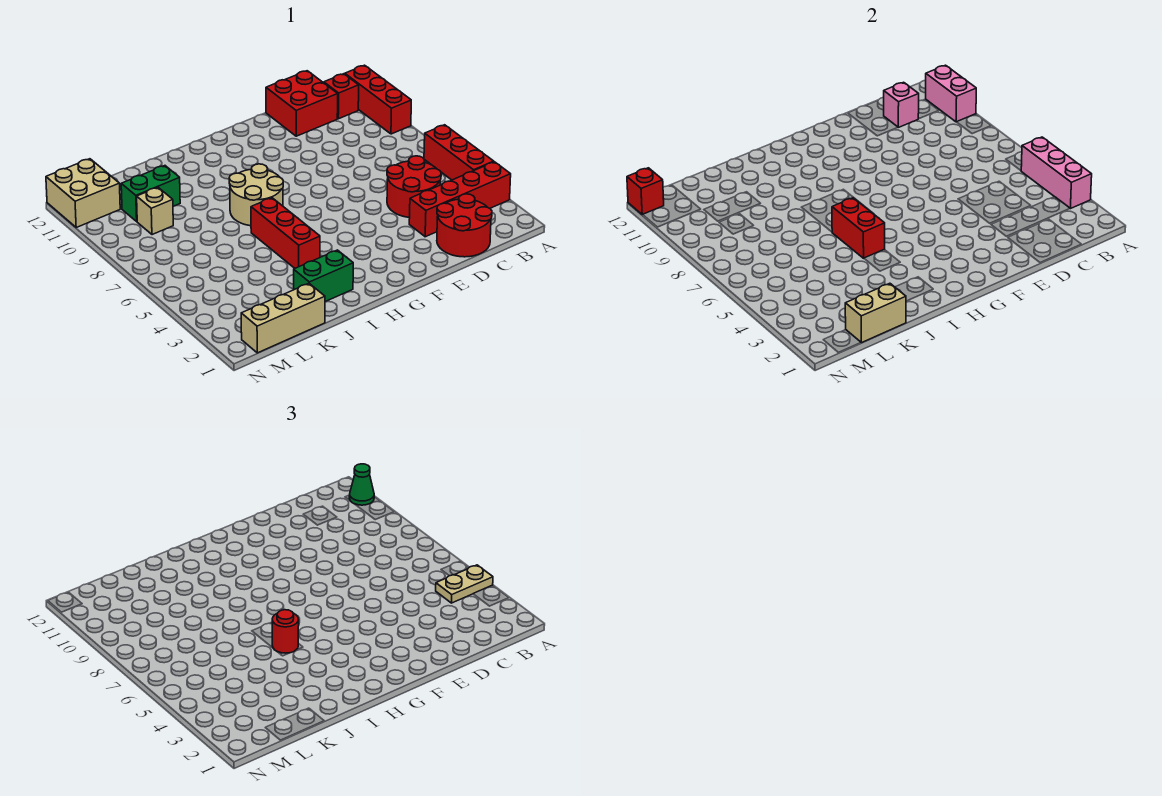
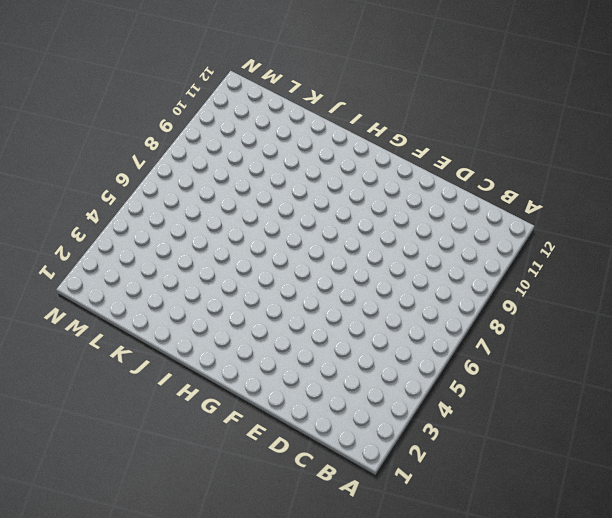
none -> red 1x4 brick [409,162,511,237]
none -> red 1x3 brick [424,125,494,180]
none -> red 1x3 brick [345,65,411,134]

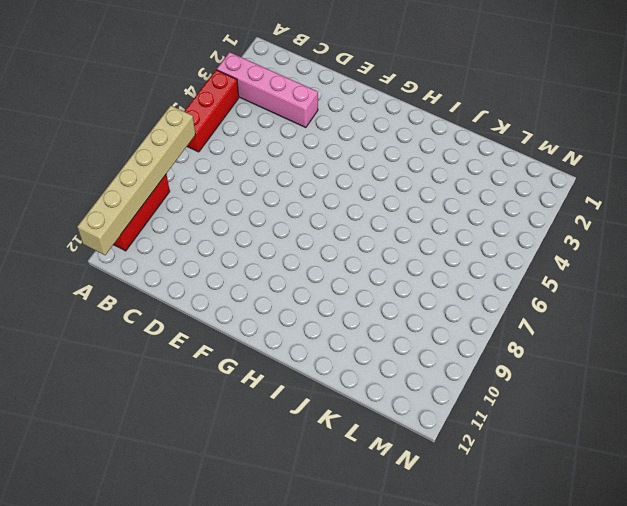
pink 1x4 brick [217,52,318,128] -> red 1x4 brick [409,162,511,237]
tan 1x6 brick [77,106,195,255] -> pink 1x2 brick [926,65,976,122]
none -> red 1x1 brick [324,74,359,119]
none -> red 2x2 round brick [437,194,492,257]
none -> red 2x2 round brick [387,156,441,218]

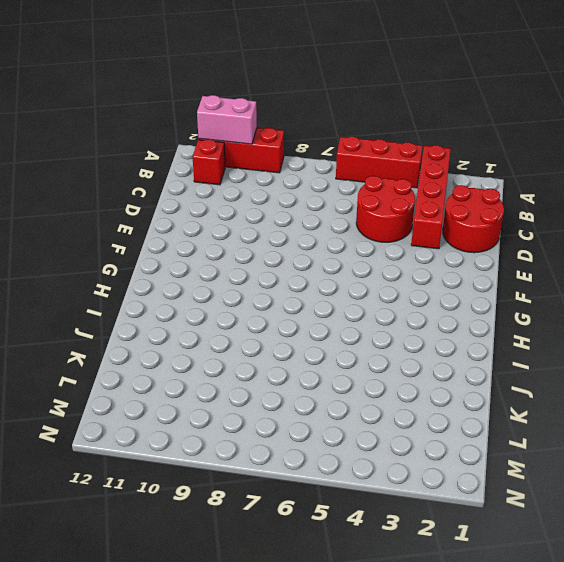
none -> red 2x2 brick [266,71,338,136]
none -> tan 2x2 round brick [229,164,283,226]
none -> green 1x2 brick [294,250,353,302]

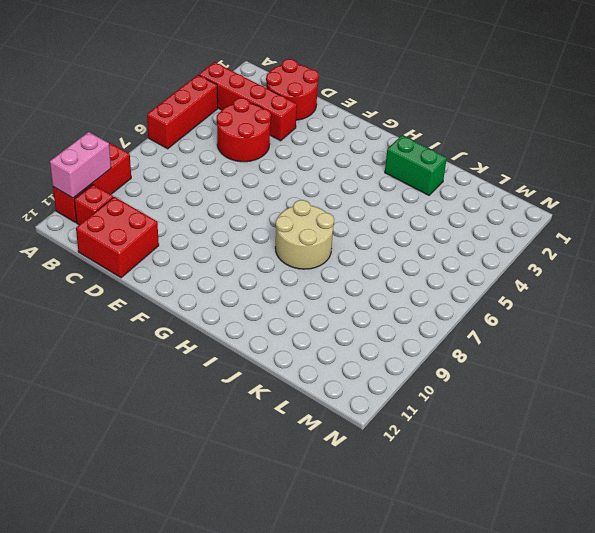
none -> red 1x3 brick [251,198,320,268]
none -> tan 1x3 brick [241,283,325,353]
none -> green 1x2 brick [121,166,180,221]

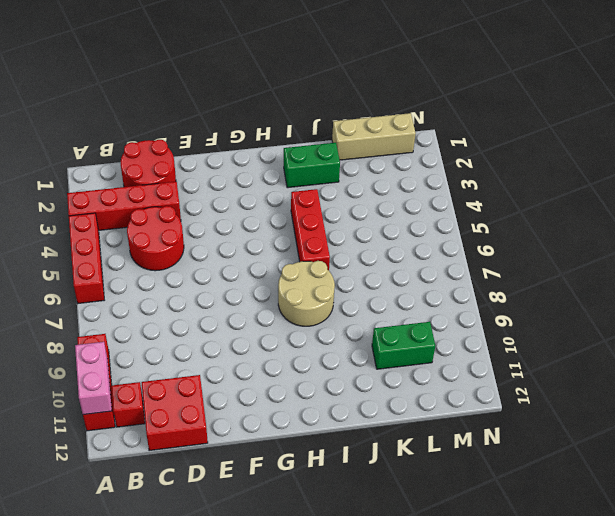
none -> tan 1x1 brick [137,187,173,235]
none -> tan 2x2 brick [46,159,120,227]
none -> pink 1x3 brick [1021,137,1092,209]

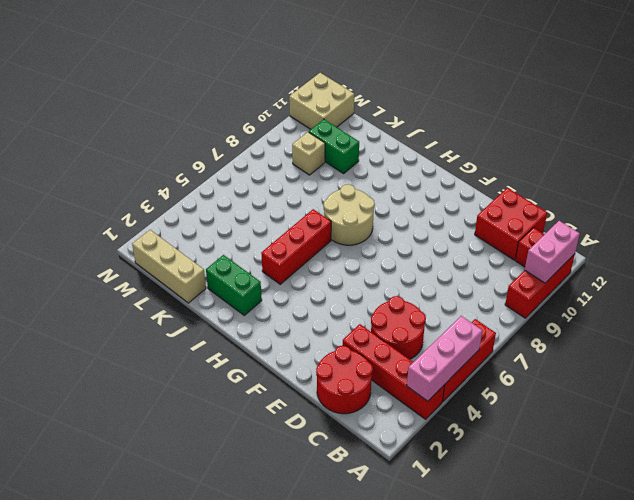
none -> pink 1x1 brick [884,82,919,127]
none -> red 1x2 brick [832,198,885,258]
none -> tan 1x2 brick [845,283,906,343]

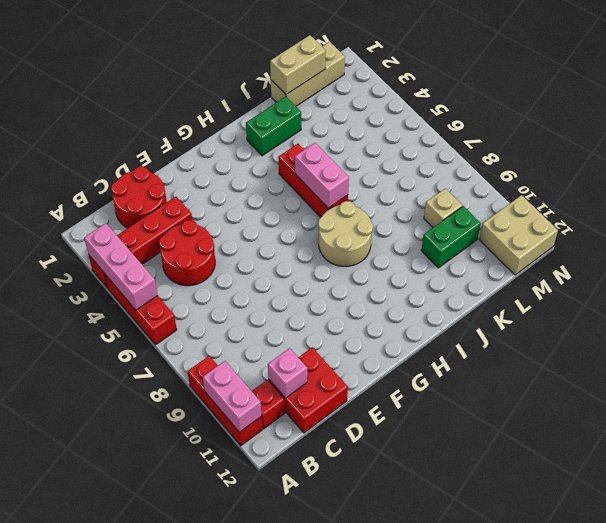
pink 1x2 brick [295,143,349,208] -> red 1x2 brick [832,198,885,258]
none -> red 1x1 brick [627,168,664,215]
none -> tan 1x2 plate [436,565,493,603]
none -> green 1x1 cone [349,464,374,505]

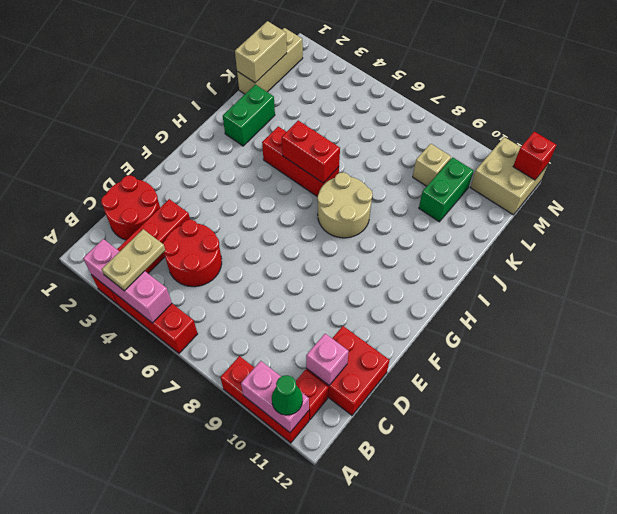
none -> red 1x1 round brick [272,610,299,653]

